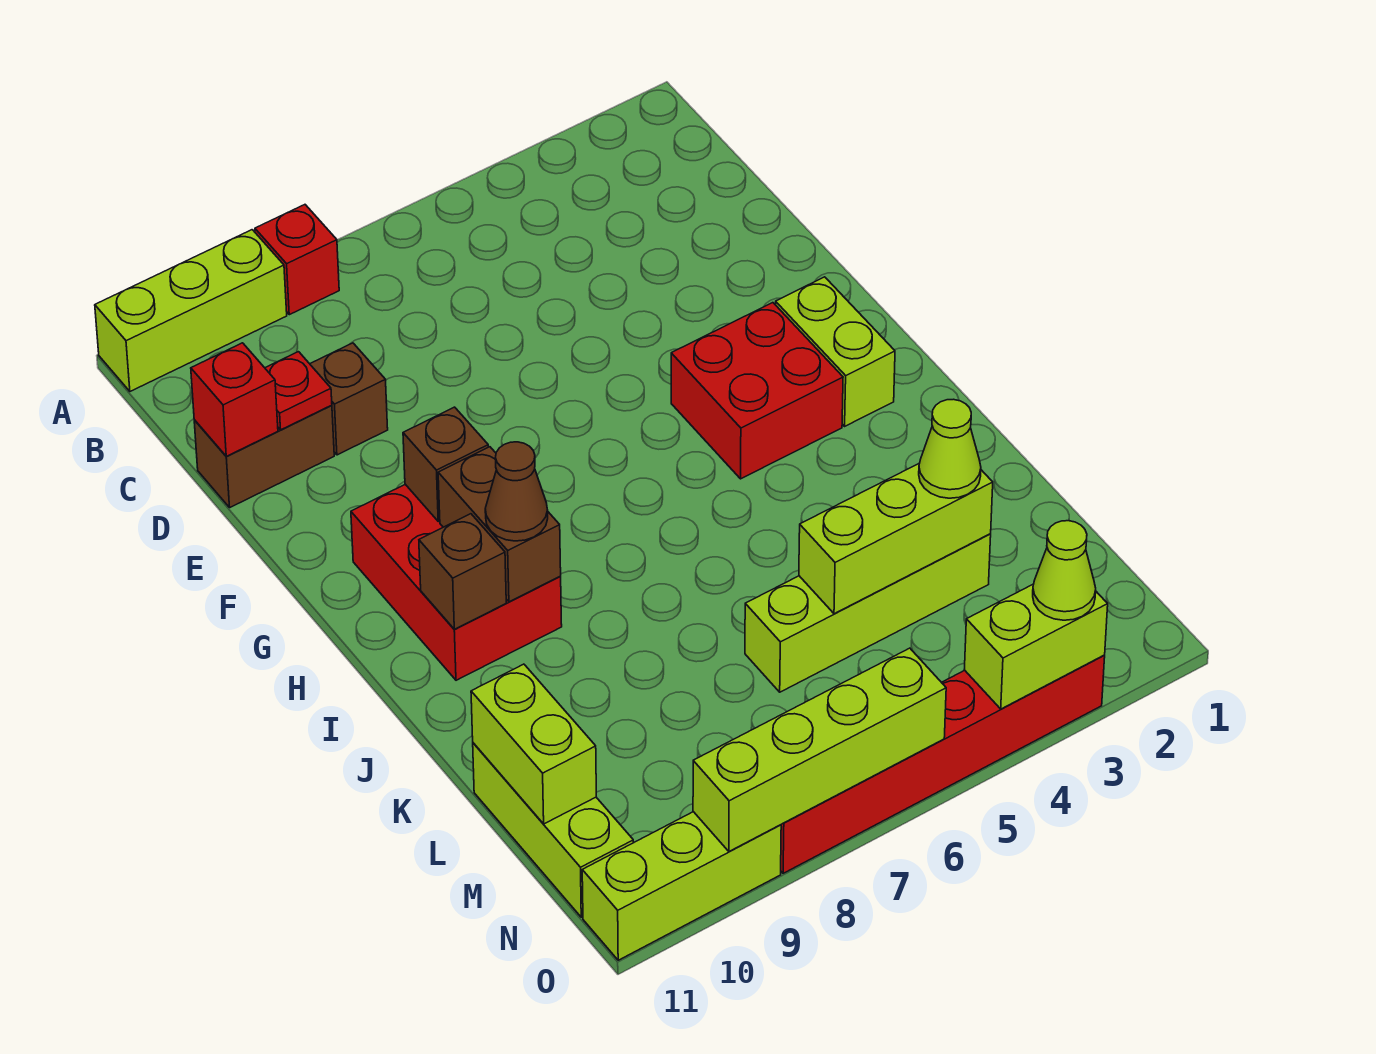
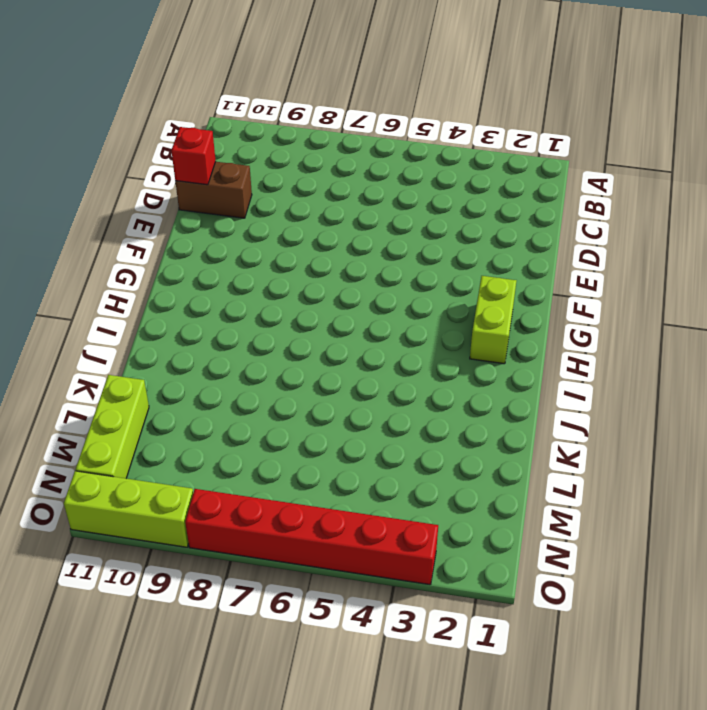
none -> red 1x1 brick [255,205,339,315]
none -> lime 1x3 brick [95,230,287,391]
none -> brown 1x1 brick [310,343,388,455]

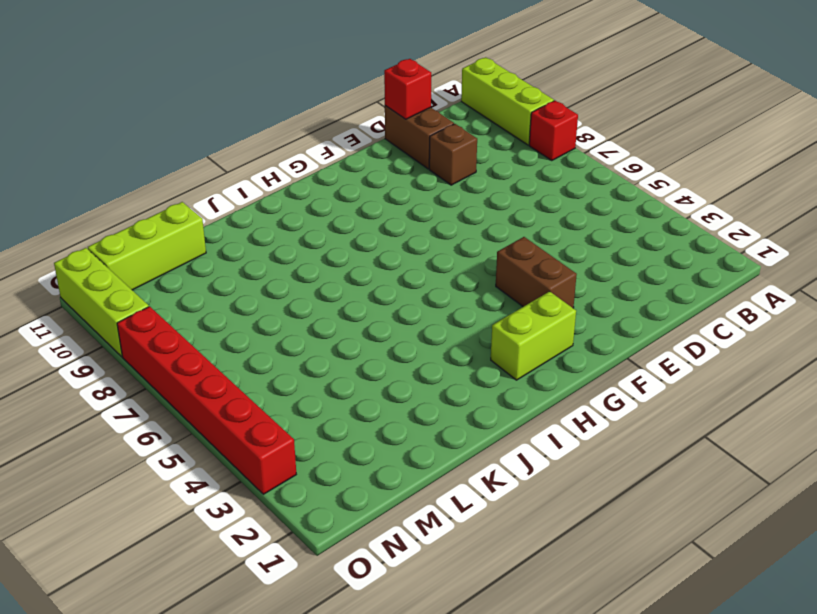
brown 1x2 brick [496,237,577,308] -> brown 1x2 brick turned to [438,447,561,602]
none -> red 2x2 brick [671,303,843,479]
none -> red 2x3 brick [351,484,562,680]
none -> lime 1x4 brick [745,534,991,692]

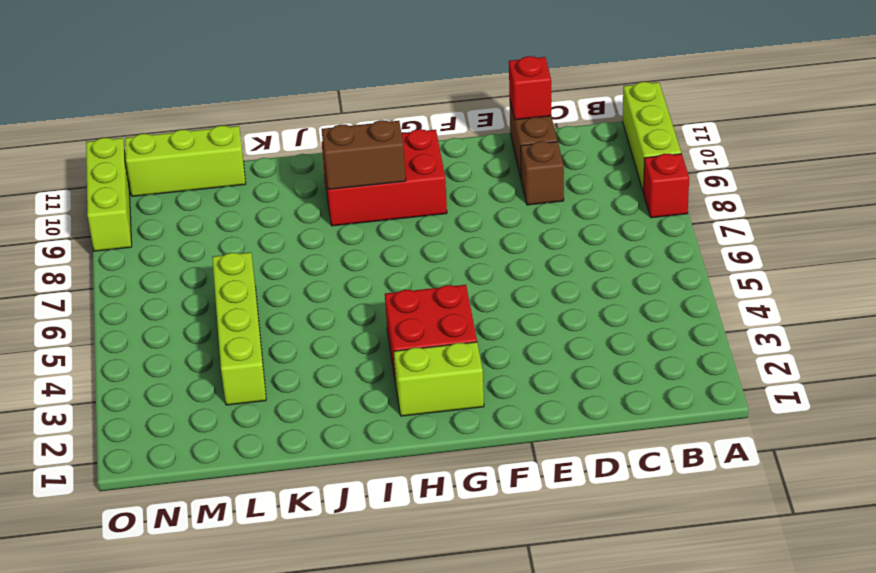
none -> red 1x6 brick [781,655,1105,873]
none -> red 1x1 plate [265,352,332,430]
none -> brown 1x1 brick [403,407,488,521]

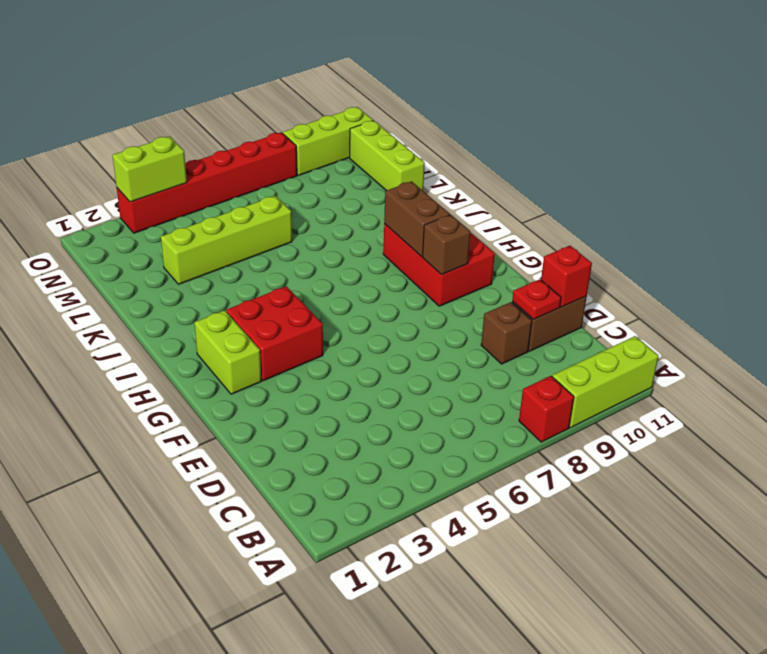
none -> brown 1x1 brick [419,514,506,629]
none -> lime 1x3 brick [799,464,993,614]
none -> lime 1x2 brick [471,664,596,824]

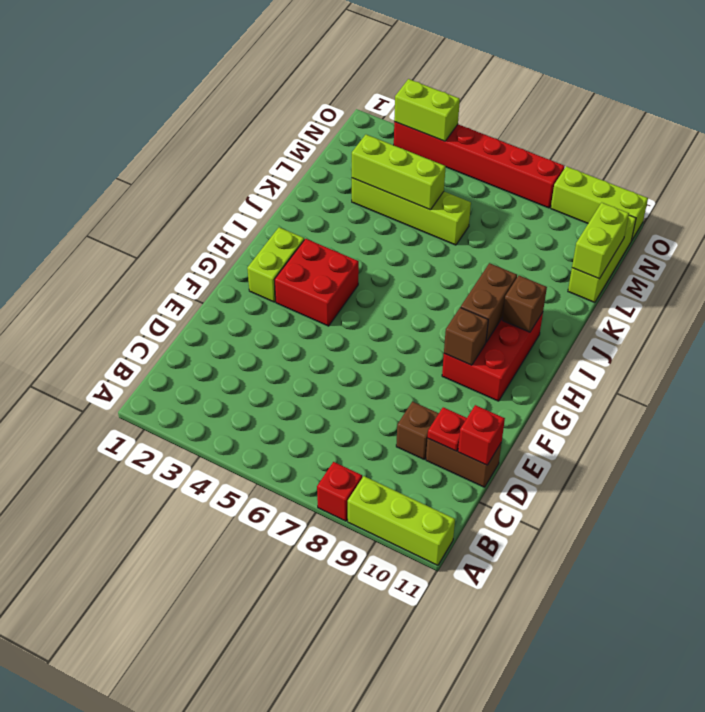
none -> lime 1x4 brick [693,648,946,851]
none -> brown 1x1 cone [485,442,548,541]
none -> lime 1x1 cone [919,399,981,498]

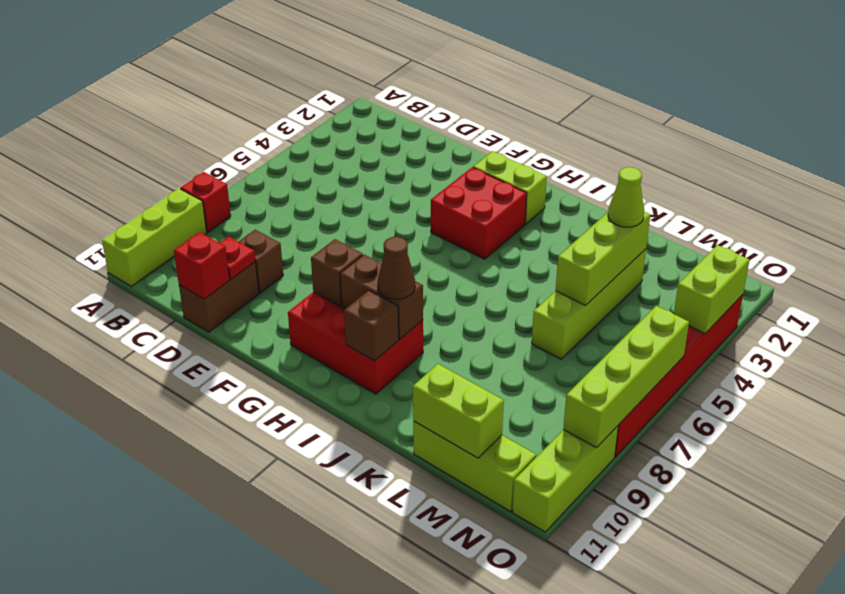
none -> lime 1x1 cone [1033,521,1096,620]

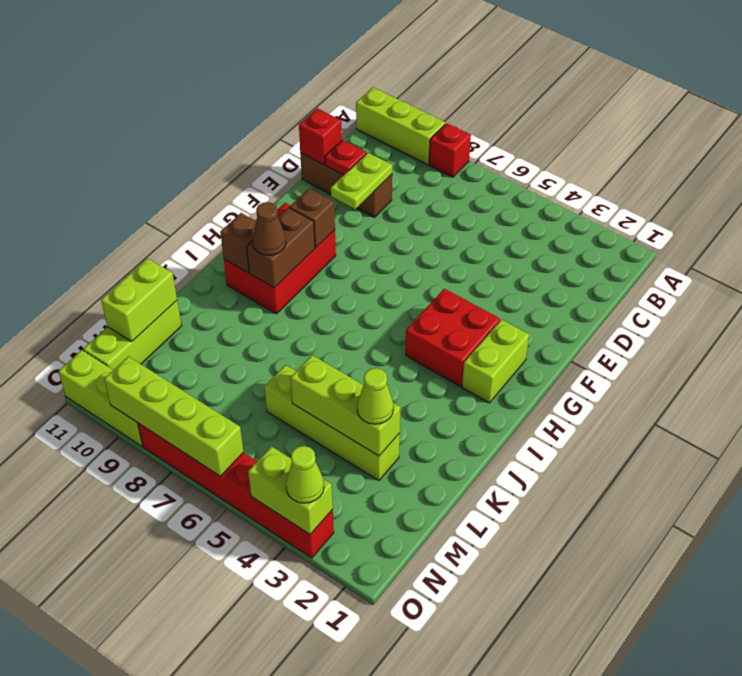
lime 1x2 plate [331,153,392,209] -> none

